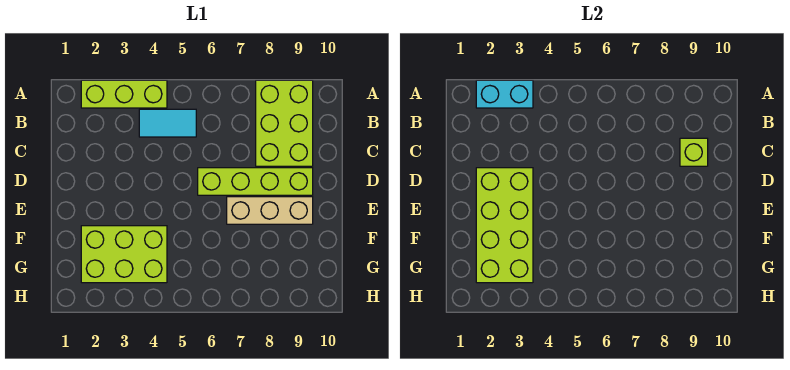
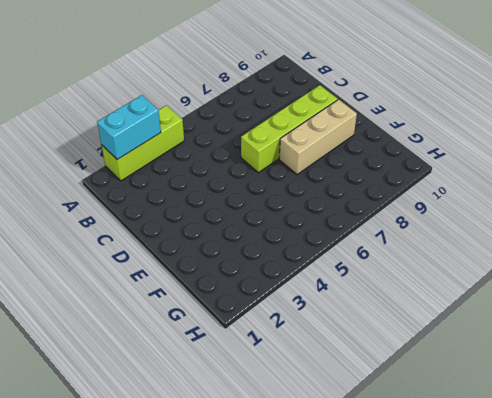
none -> lime 2x3 brick [256,80,313,166]
none -> cyan 1x2 tile [139,109,196,137]

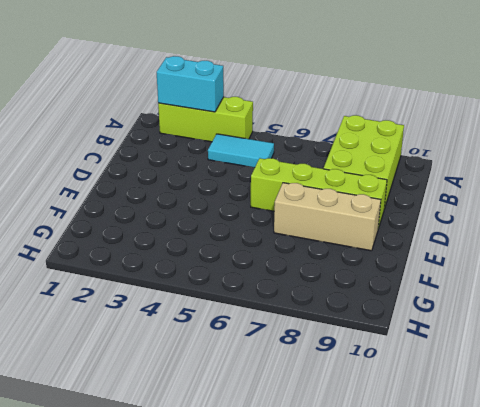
none -> lime 2x3 brick [81,226,167,283]
none -> lime 1x1 brick [680,138,708,166]

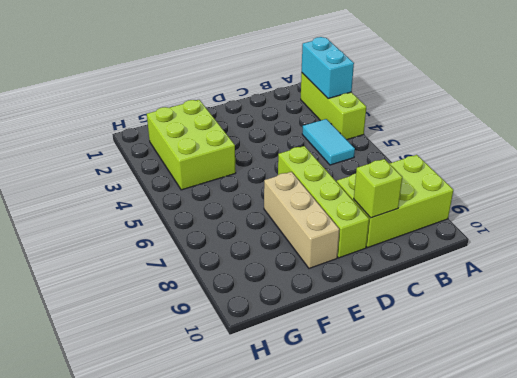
none -> lime 2x4 brick [476,168,533,283]

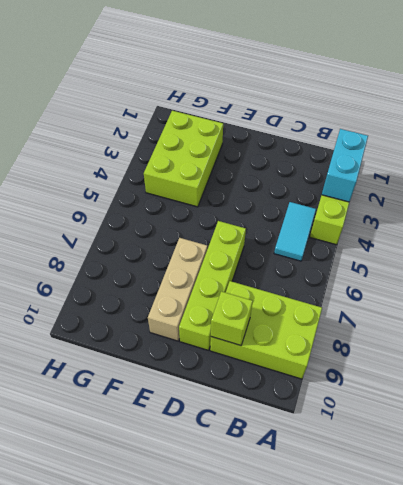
none -> lime 2x4 brick [476,168,533,283]

